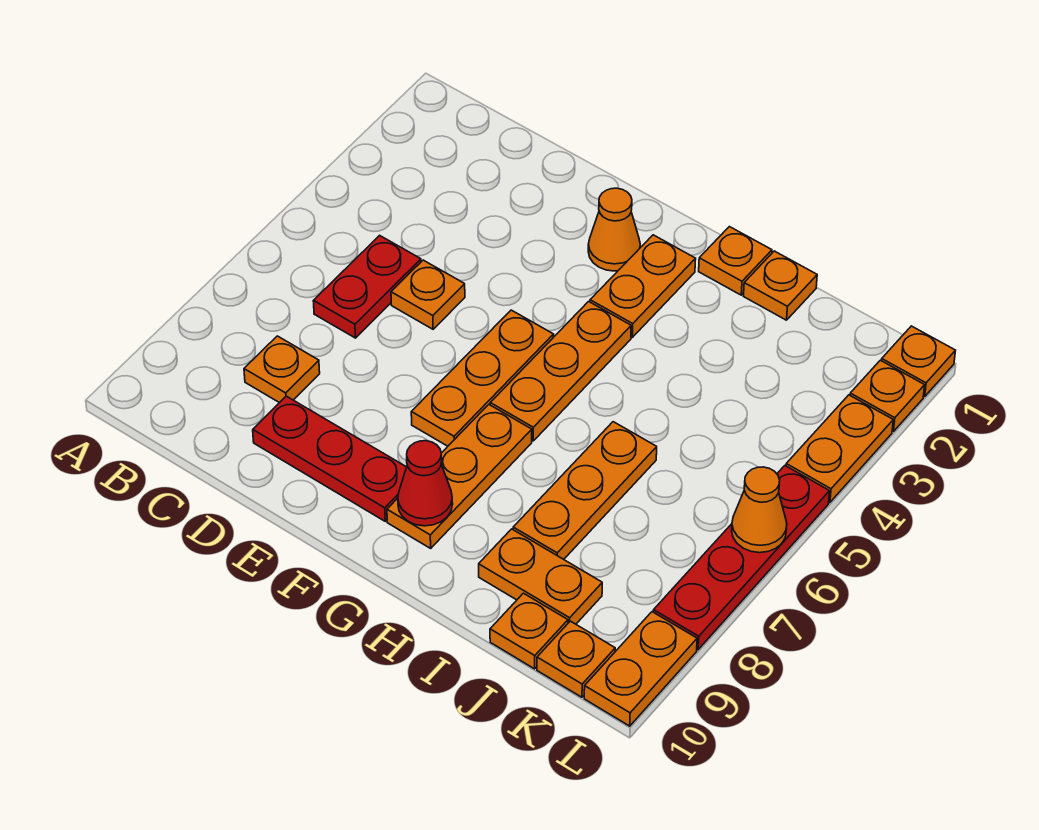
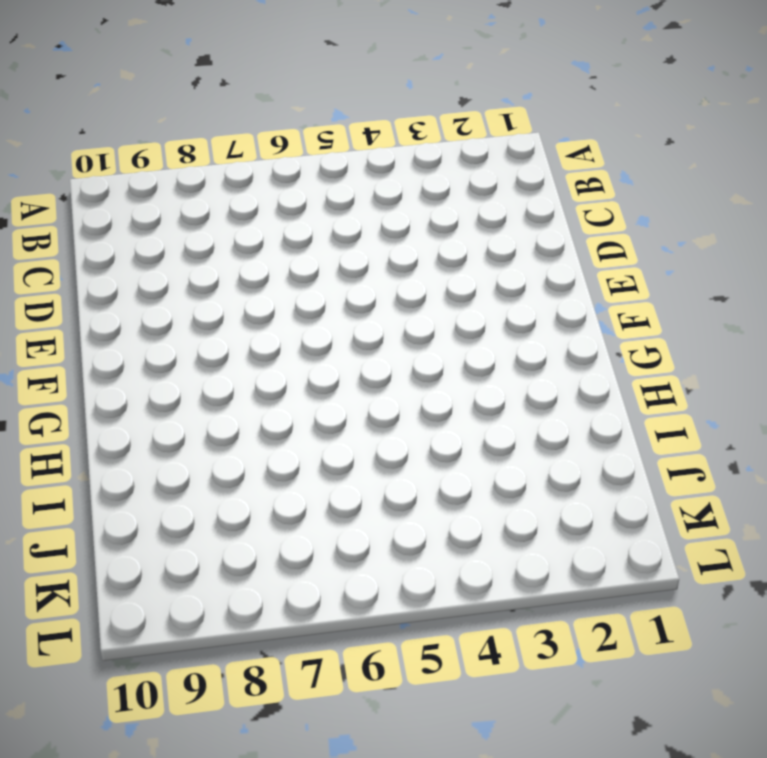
none -> red 1x2 plate [313,235,421,338]
none -> orange 1x1 plate [244,336,320,403]
none -> orange 1x1 plate [391,260,465,329]

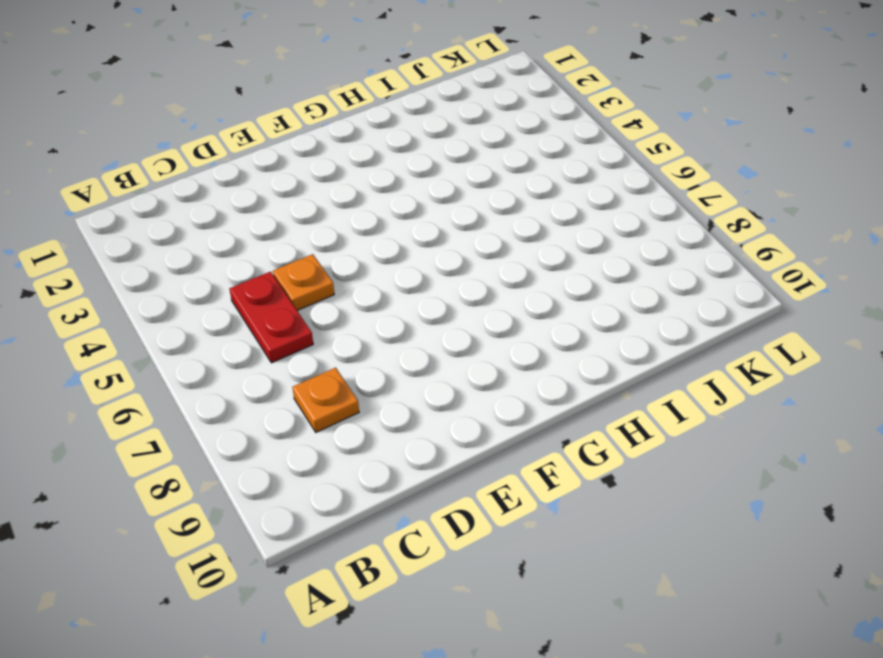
none -> red 1x3 plate [253,396,406,521]
none -> orange 1x1 cone [588,188,640,271]
none -> orange 1x3 plate [411,310,554,446]

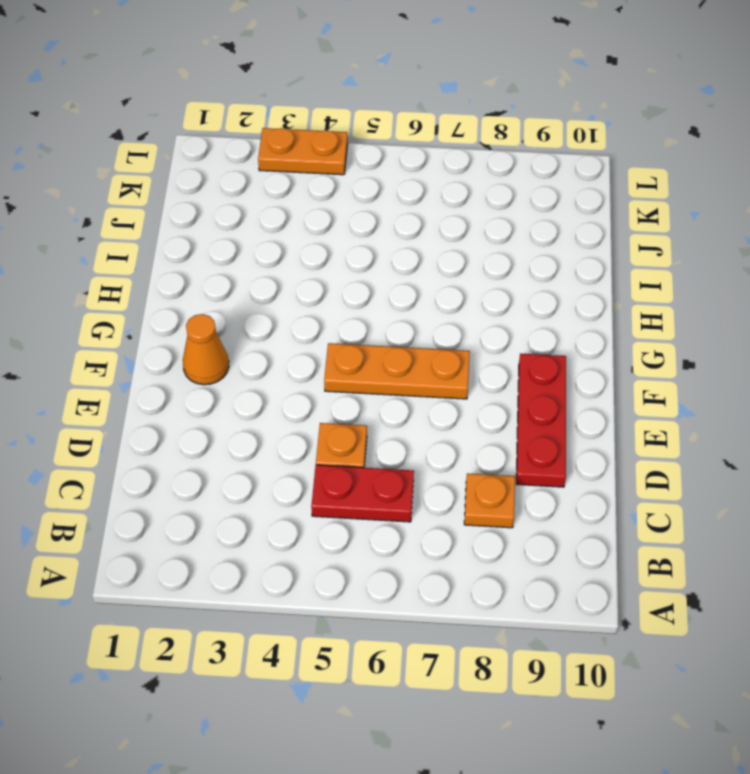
none -> orange 1x2 plate [590,235,696,337]
none -> orange 1x3 plate [490,302,631,441]
none -> orange 1x3 plate [387,405,532,548]

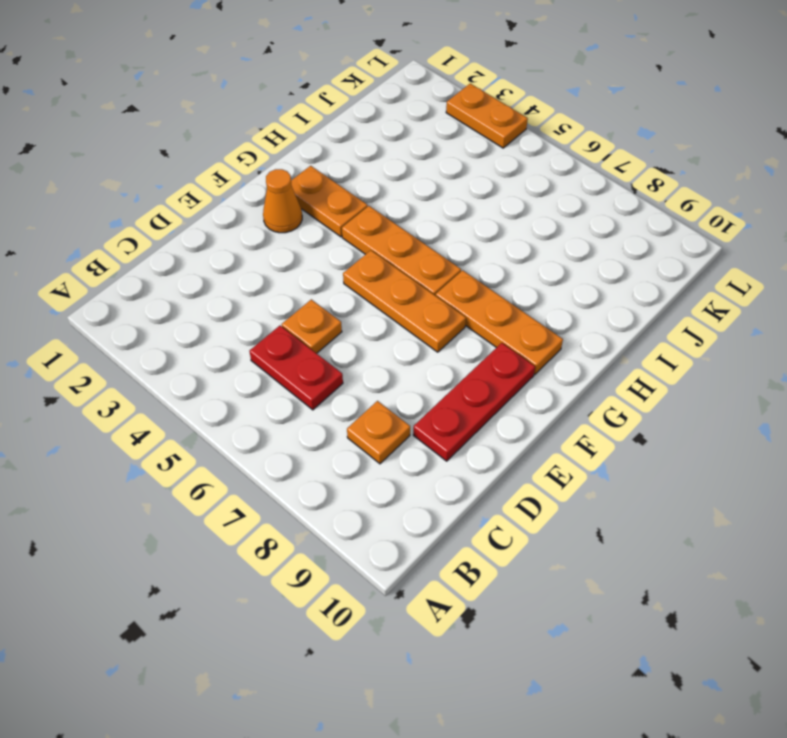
none -> orange 1x1 plate [699,227,772,295]
none -> orange 1x1 plate [744,251,817,320]
none -> orange 1x3 plate [513,422,657,559]

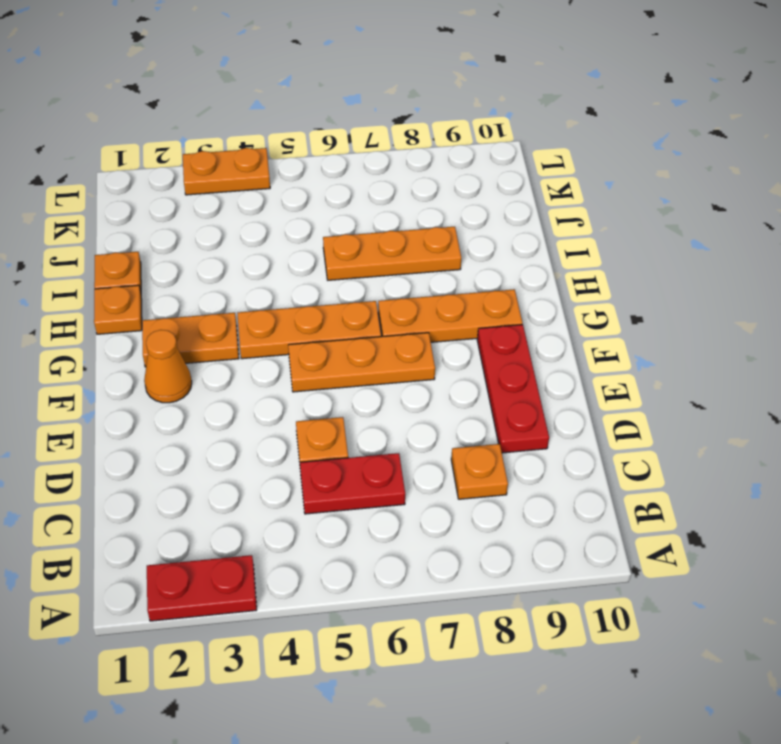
red 1x2 plate [147,555,257,621] -> none
none -> orange 1x2 plate [479,529,602,624]
none -> orange 1x1 plate [490,593,568,669]
none -> orange 1x1 plate [537,621,615,697]

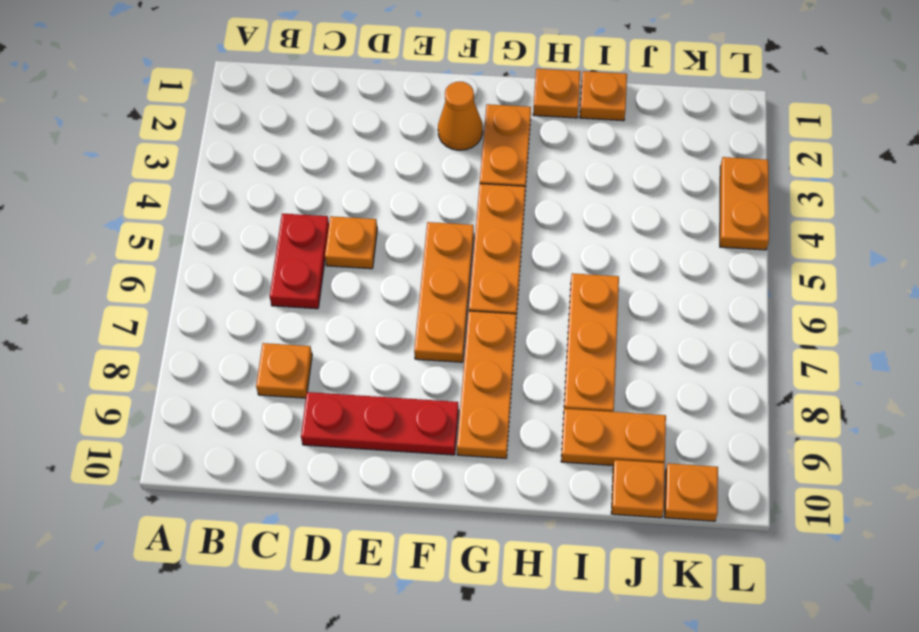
none -> orange 1x1 plate [882,326,956,397]
none -> orange 1x1 plate [850,360,925,431]
none -> red 1x4 plate [653,466,830,649]

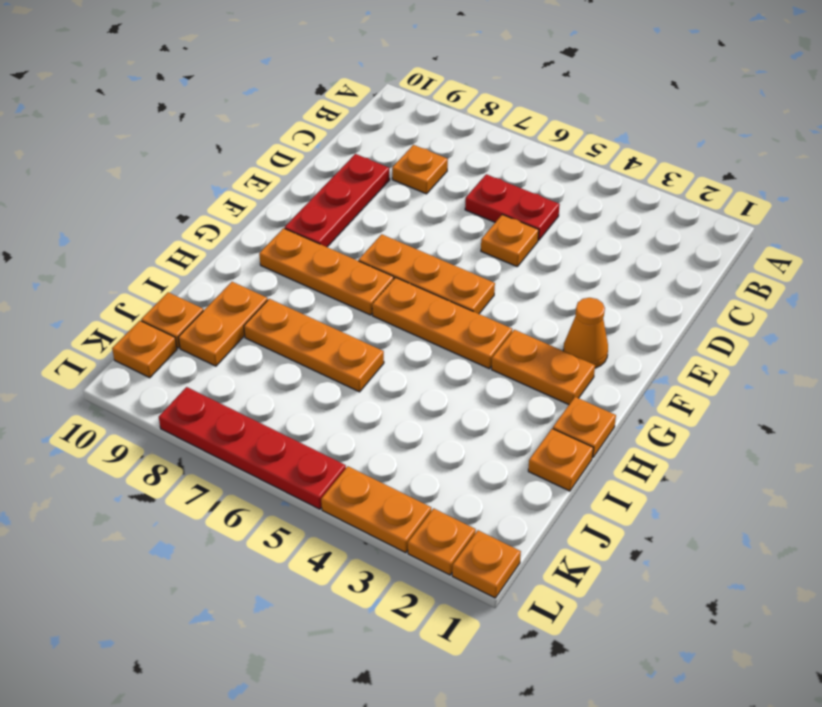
none -> orange 1x2 plate [584,612,697,726]
none -> red 1x1 cone [398,441,453,526]
none -> orange 1x1 cone [732,467,787,553]

